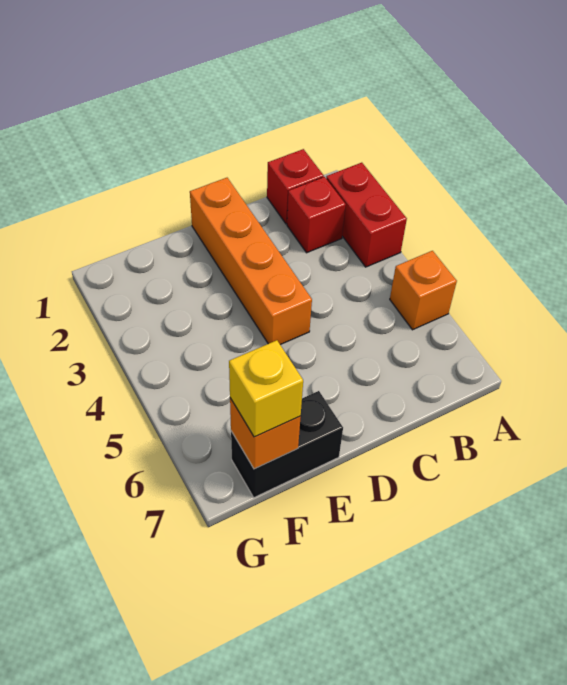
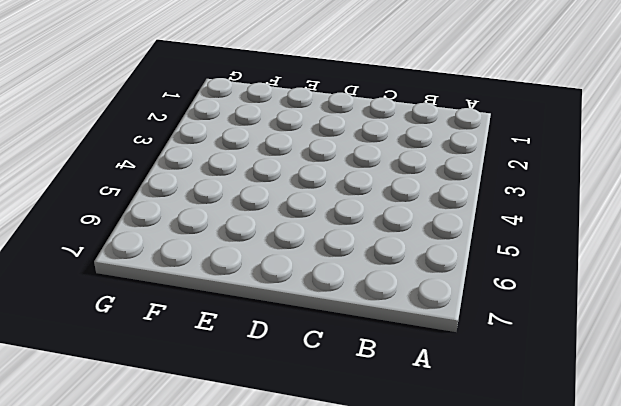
none -> red 1x2 brick [326,163,407,267]
none -> orange 1x1 brick [390,251,457,330]

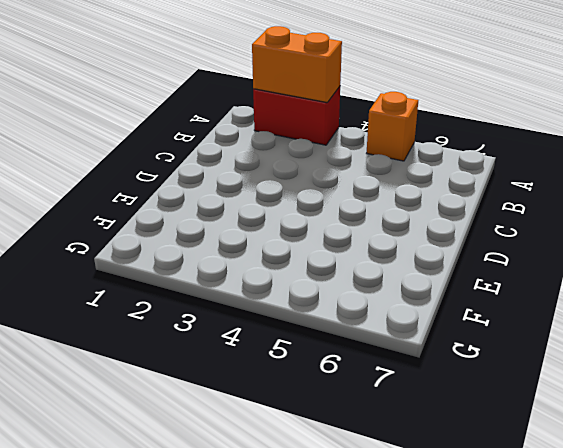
orange 1x2 brick [252,26,342,103] -> none
none -> red 1x1 brick [267,149,324,224]
none -> red 1x1 brick [287,177,346,253]

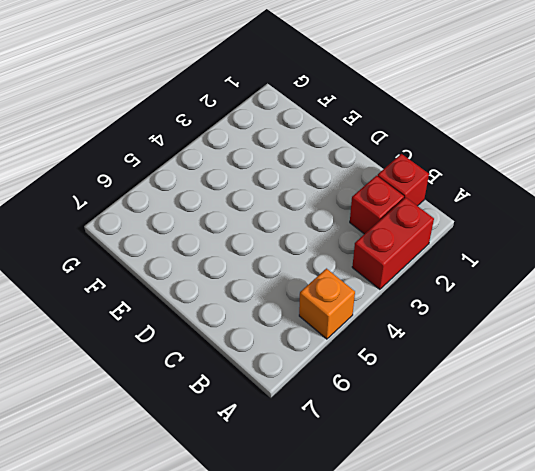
none -> orange 1x4 brick [190,178,312,345]
none -> black 1x2 brick [231,391,343,497]

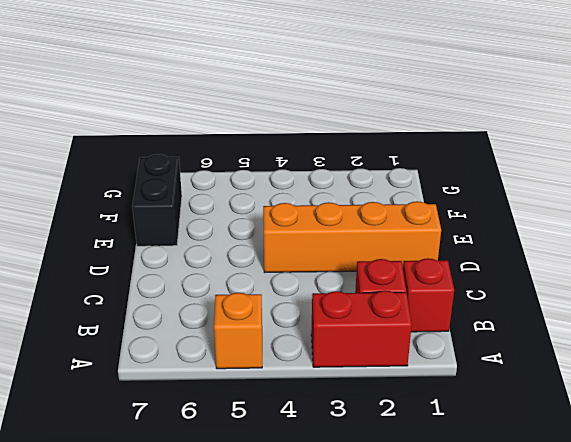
none -> orange 1x1 brick [230,398,301,469]
none -> yellow 1x1 brick [229,340,303,437]

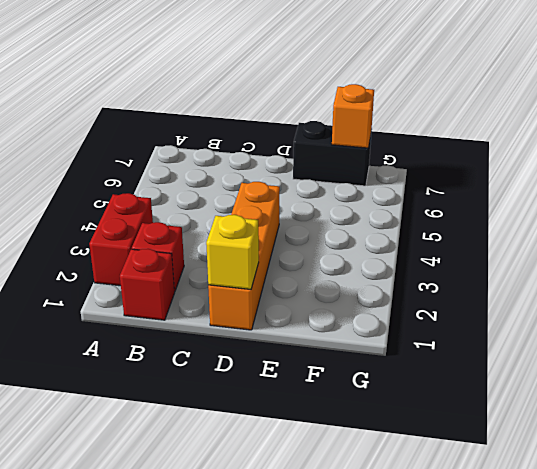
yellow 1x1 brick [206,215,259,289] -> yellow 1x1 brick moved to [229,340,303,437]
none -> orange 1x1 brick [390,251,457,330]

